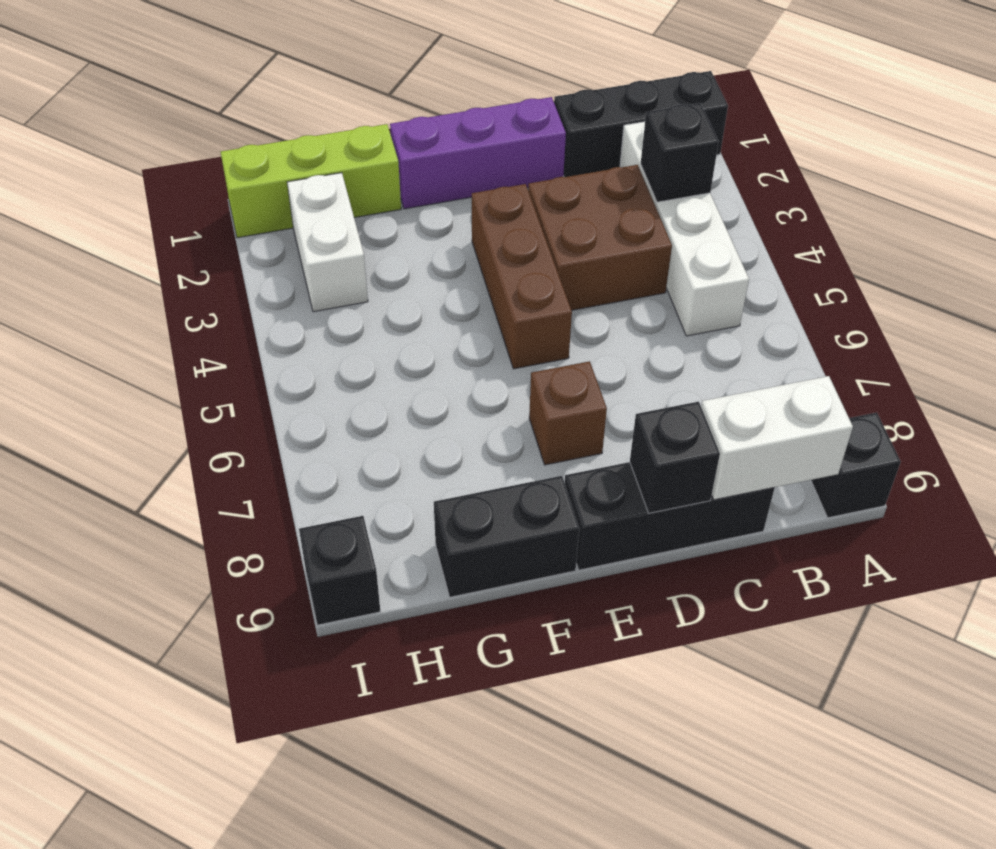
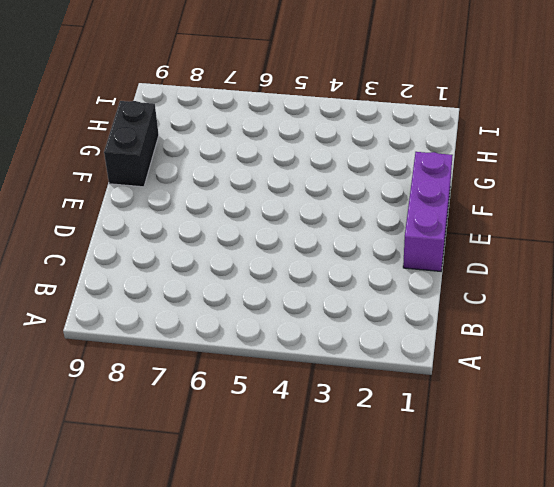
none -> black 1x3 brick [554,71,728,177]
none -> black 1x1 brick [811,413,901,518]
none -> white 1x4 brick [620,122,749,336]

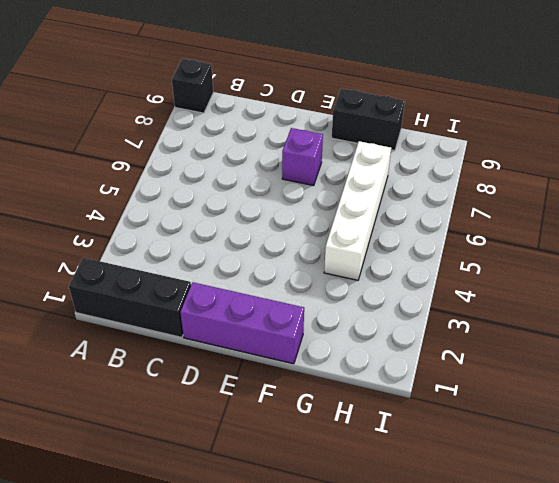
purple 1x1 brick [282,128,323,186] -> brown 1x1 brick [529,361,607,465]
white 1x4 brick [324,141,391,280] -> white 1x4 brick moved to [620,122,749,336]
none -> brown 2x2 brick [528,165,672,310]
none -> black 1x3 brick [565,462,775,570]
none -> brown 1x3 brick [472,184,572,369]

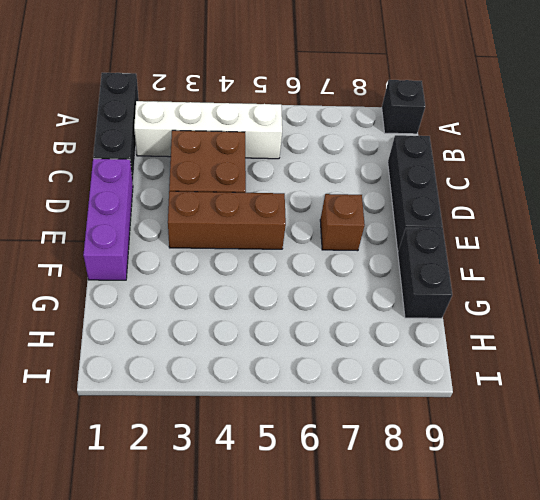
none -> lime 1x3 brick [221,124,401,238]
none -> white 1x2 brick [287,173,368,312]
none -> black 1x1 brick [299,516,381,625]

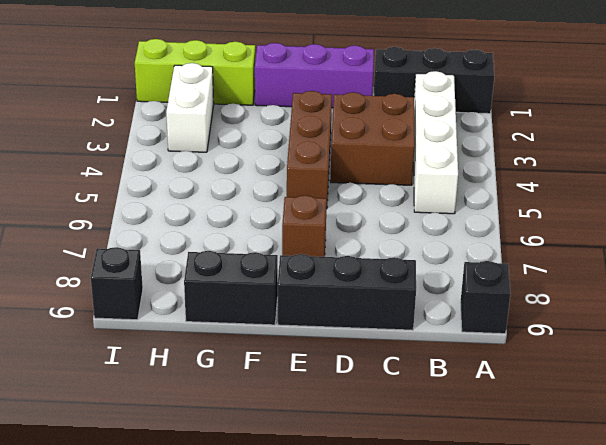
none -> black 1x1 brick [641,103,718,202]
none -> white 1x2 brick [701,376,853,500]
none -> black 1x1 brick [630,402,720,513]

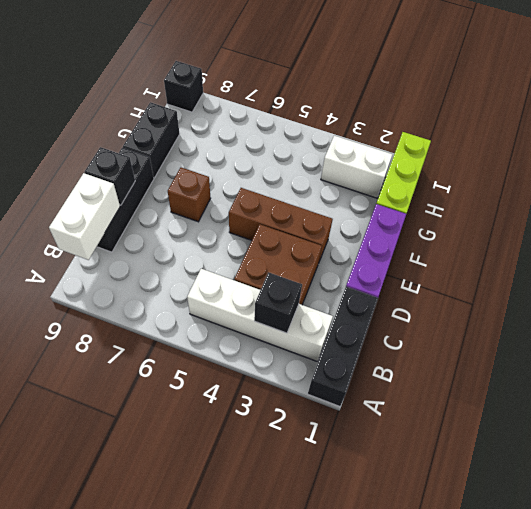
none -> black 1x1 brick [811,413,901,518]

